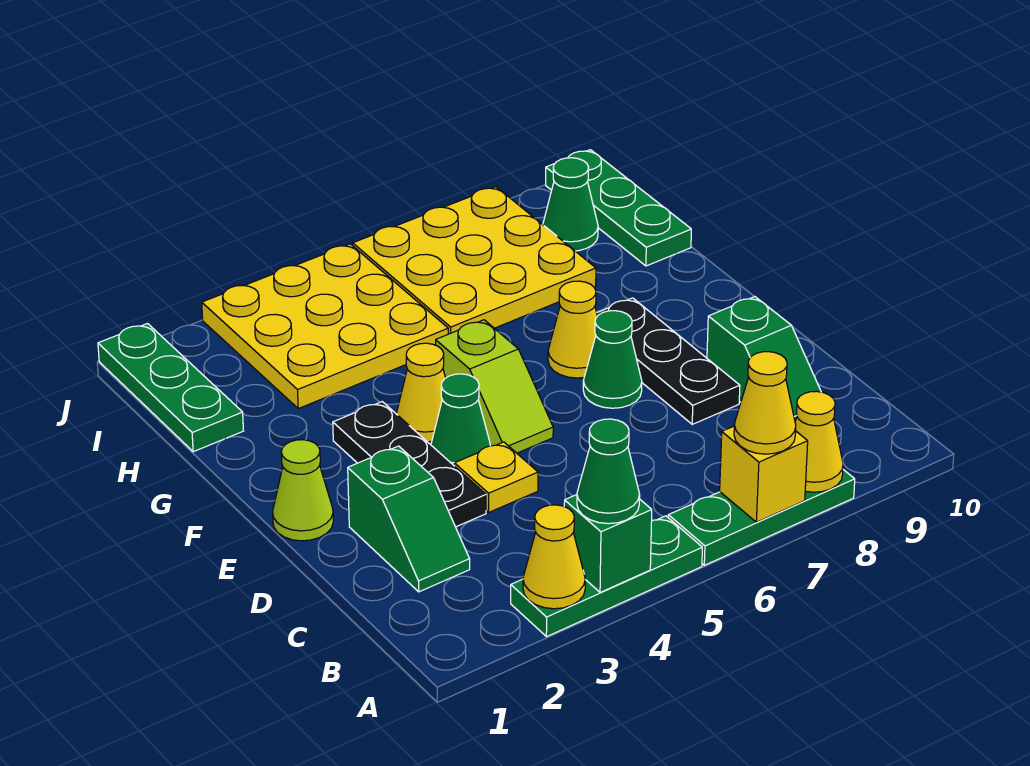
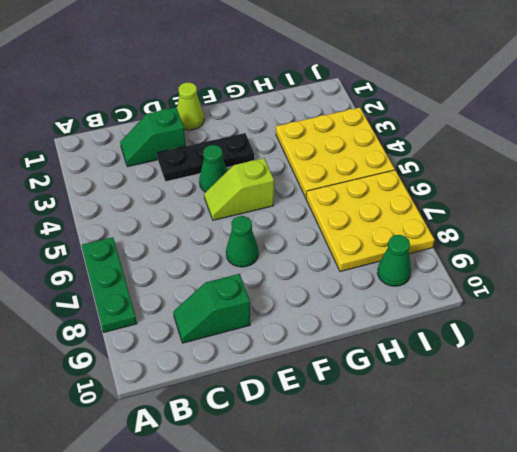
none -> green 1x3 plate [511,516,702,637]
none -> yellow 1x1 plate [454,442,538,512]
none -> black 1x3 plate [597,298,740,424]

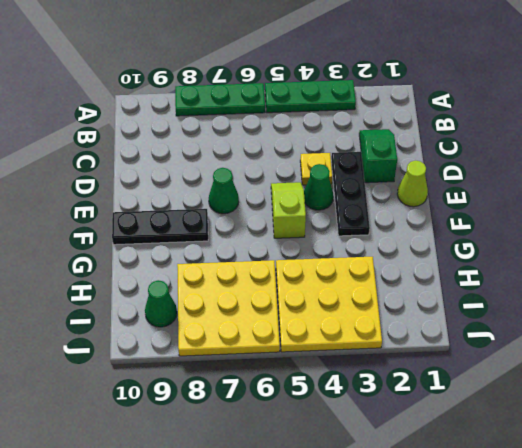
black 1x3 plate [112,209,208,245] -> black 1x3 plate turned to [597,298,740,424]
none -> green 1x2 slope [707,297,821,421]
none -> yellow 1x1 cone [396,343,445,442]
none -> yellow 1x1 cone [548,281,597,378]

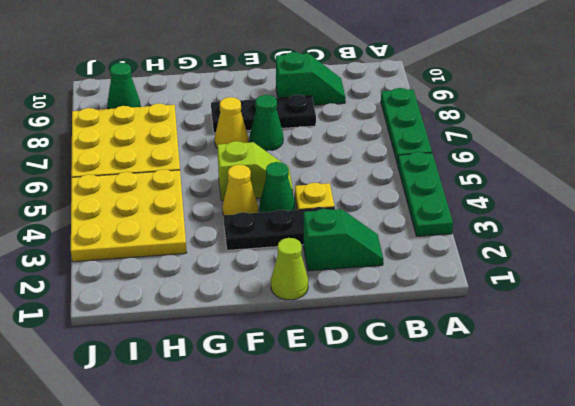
none -> green 1x3 plate [98,324,243,452]
none -> green 1x3 plate [546,150,691,266]
none -> yellow 1x1 cone [523,505,585,609]

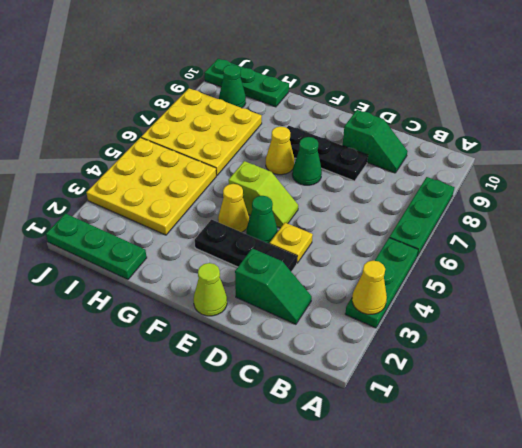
none -> green 1x1 brick [564,495,652,592]
none -> yellow 1x1 brick [720,426,808,522]
none -> yellow 1x1 cone [795,391,843,492]

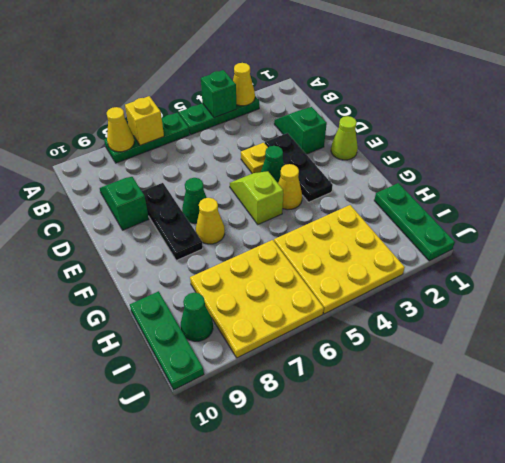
none -> green 1x1 cone [577,419,640,524]
none -> yellow 1x1 cone [734,352,796,454]

